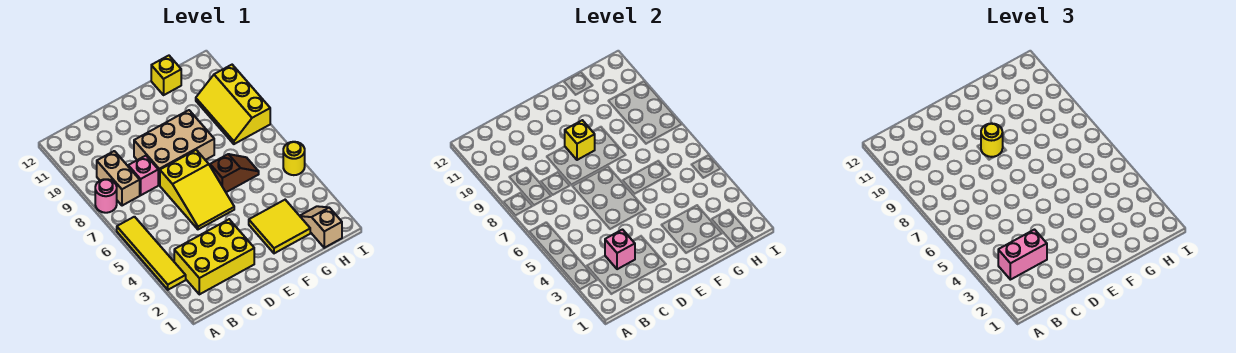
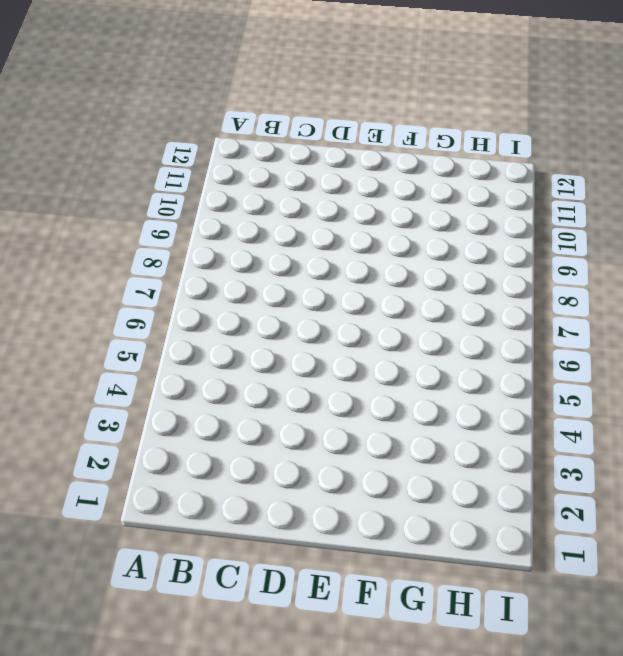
none -> yellow 1x4 tile [117,217,186,290]
none -> pink 1x1 round brick [95,179,117,213]
none -> yellow 2x3 brick [174,219,254,294]

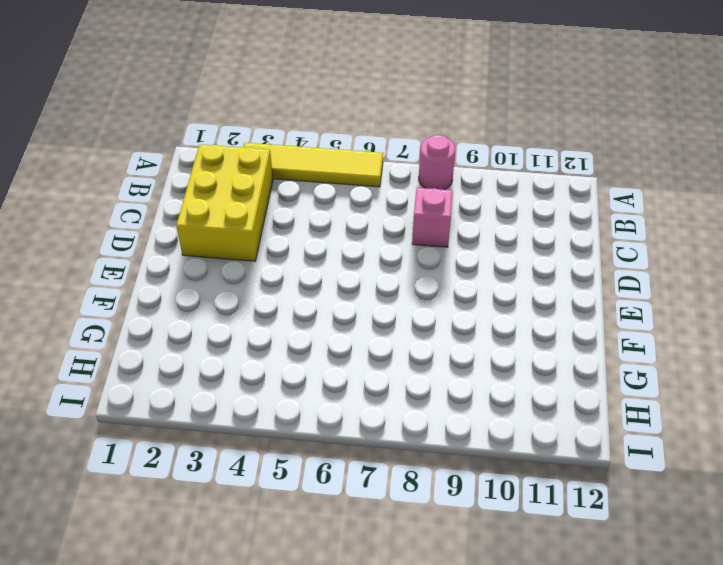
none -> tan 1x2 brick [97,151,140,206]
none -> yellow 2x3 slope [160,150,234,229]
none -> tan 2x3 brick [134,110,214,185]

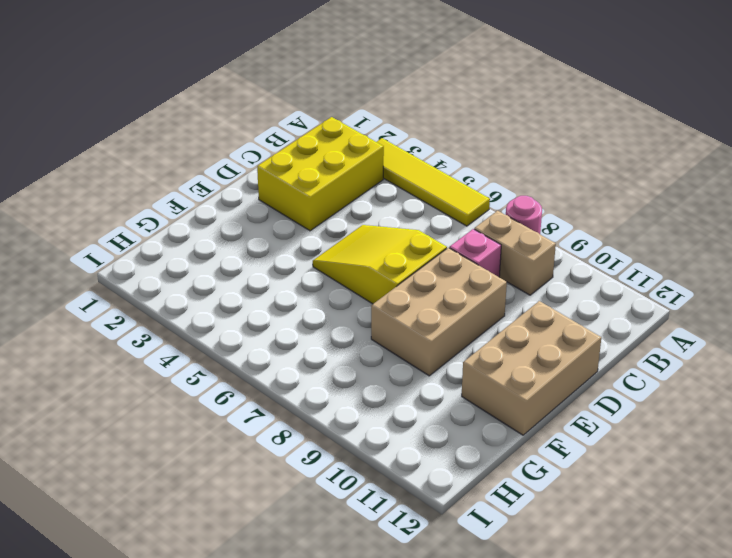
tan 2x3 brick [462,301,601,435] -> none
none -> yellow 2x2 tile [249,200,310,253]
none -> brown 1x2 slope [210,154,259,192]
none -> yellow 1x1 brick [151,56,181,95]

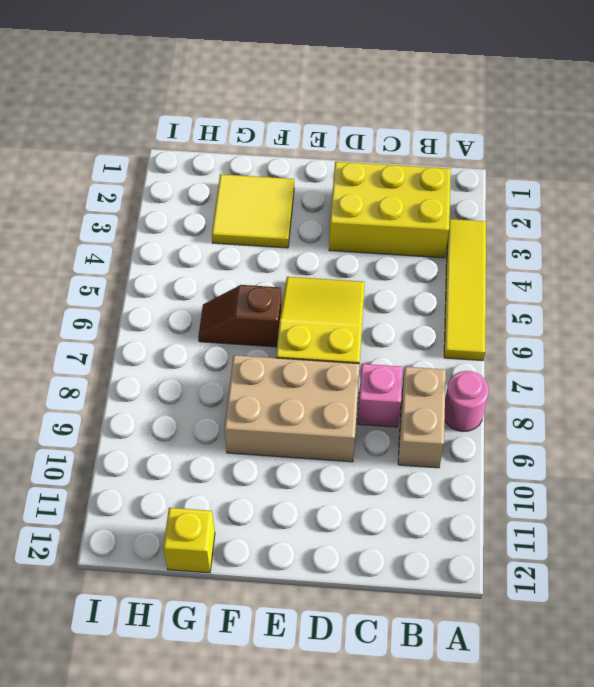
none -> tan 1x2 slope [300,206,342,248]
none -> yellow 2x3 slope [196,65,270,144]
none -> yellow 1x1 round brick [283,142,305,175]

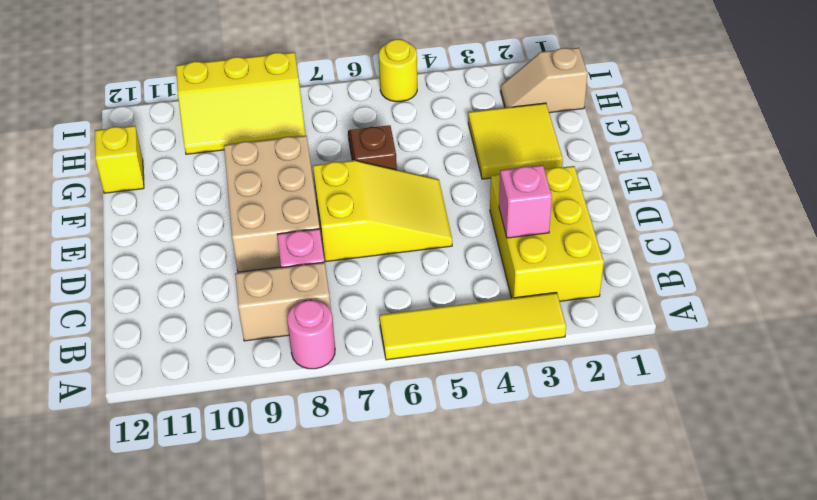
none -> yellow 1x1 brick [565,120,595,160]
none -> pink 1x2 brick [998,230,1047,280]
none -> yellow 1x1 round brick [981,123,1003,157]

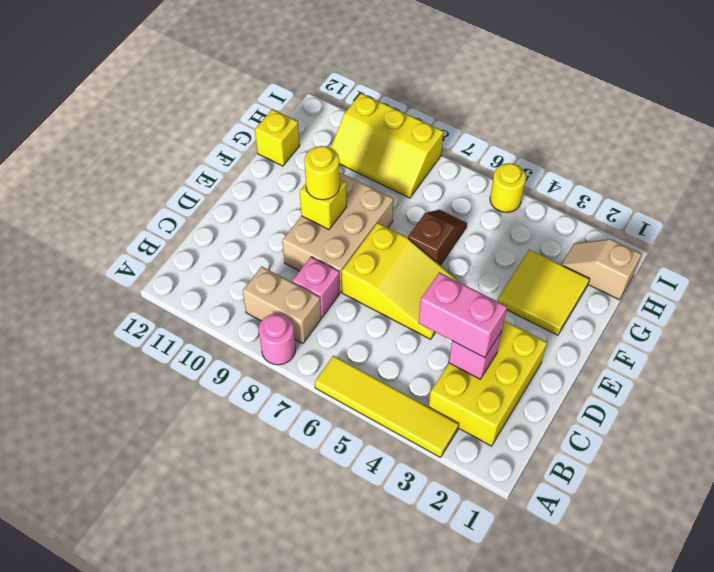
pink 1x2 brick [419,272,507,358] -> pink 1x2 brick turned to [998,230,1047,280]

